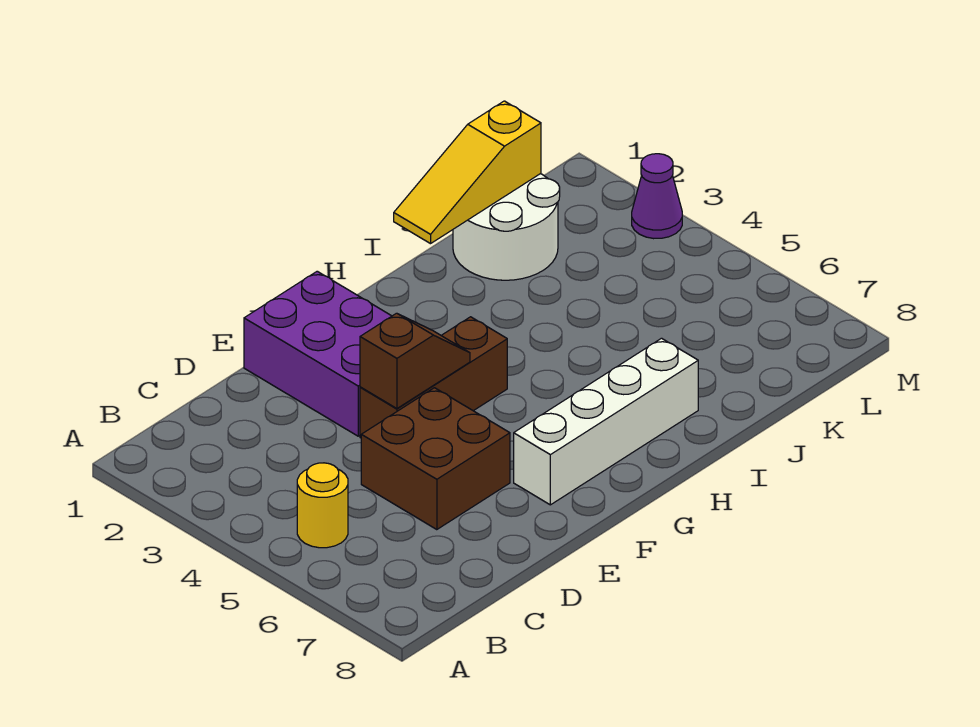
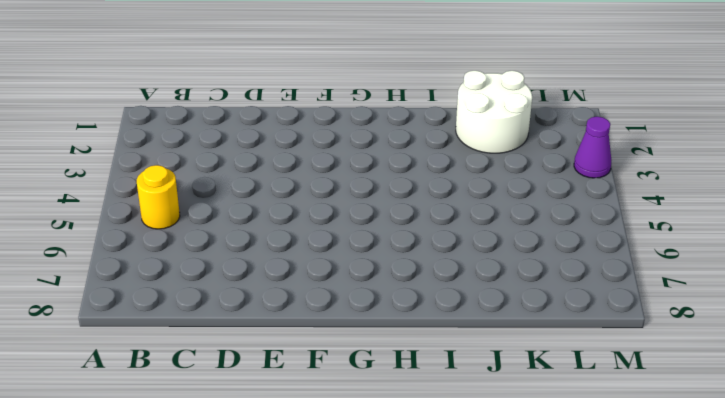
none -> brown 2x2 brick [361,388,510,530]
none -> purple 2x3 brick [244,271,391,436]

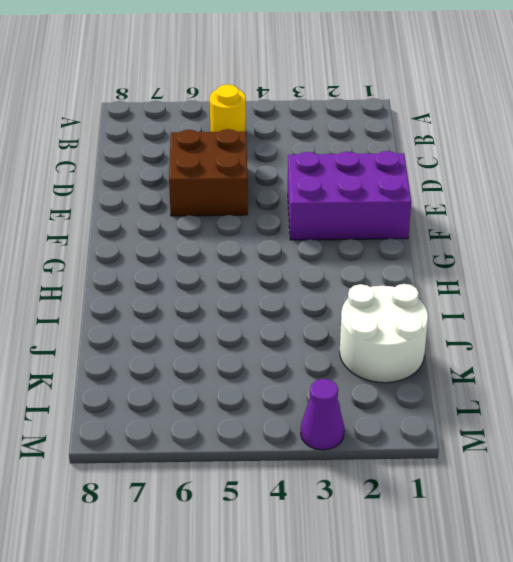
none -> brown 1x3 brick [360,317,507,438]
none -> white 1x4 brick [514,338,698,505]

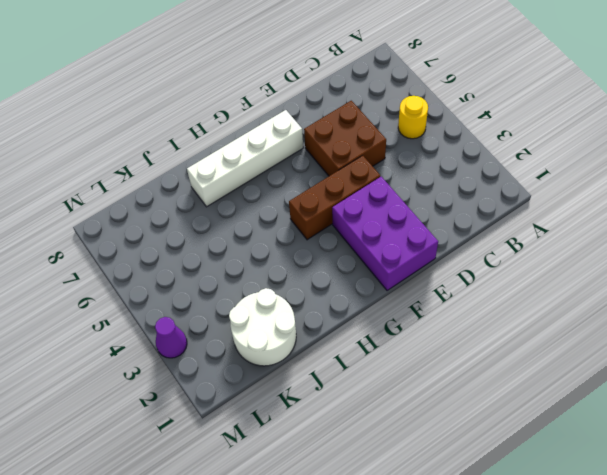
none -> brown 1x2 slope [360,313,470,409]
none -> yellow 1x3 slope [394,101,541,244]

